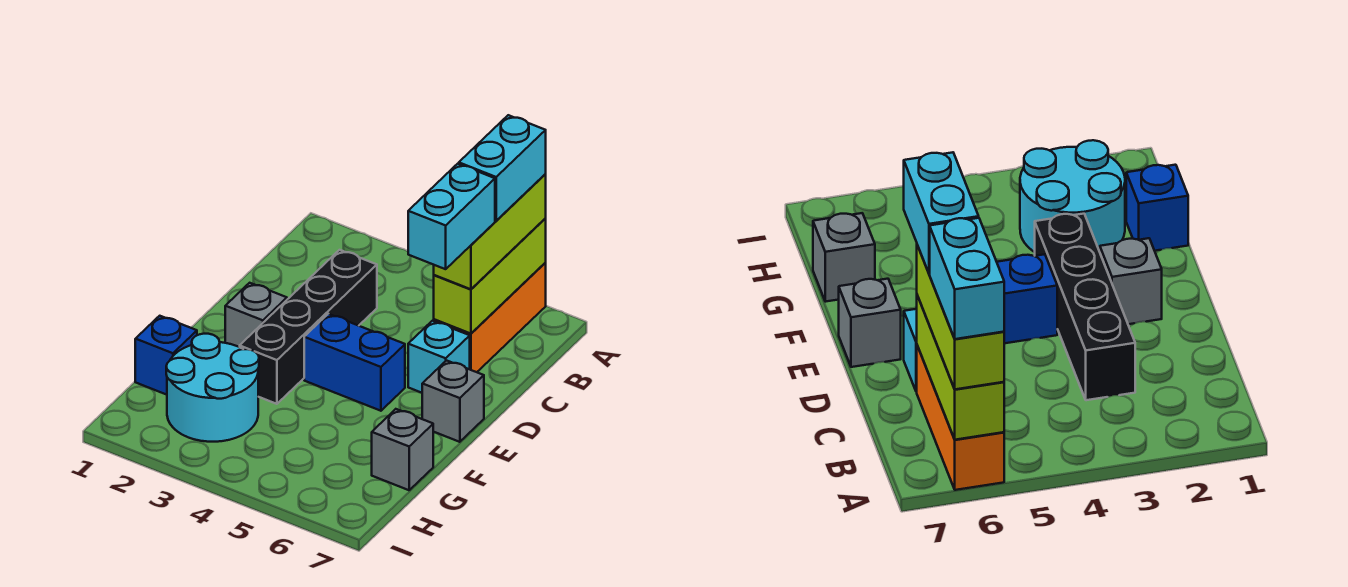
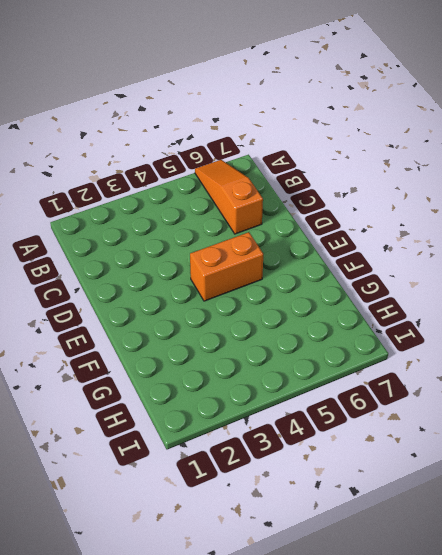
orange 1x3 slope [195,160,263,234] -> orange 1x3 brick [434,263,546,372]
orange 1x2 brick [190,232,263,301] -> blue 1x2 brick [304,314,405,411]
none -> black 1x4 brick [240,250,377,404]
none -> cyan 1x1 brick [408,321,470,393]
none -> grey 1x1 brick [225,283,287,347]

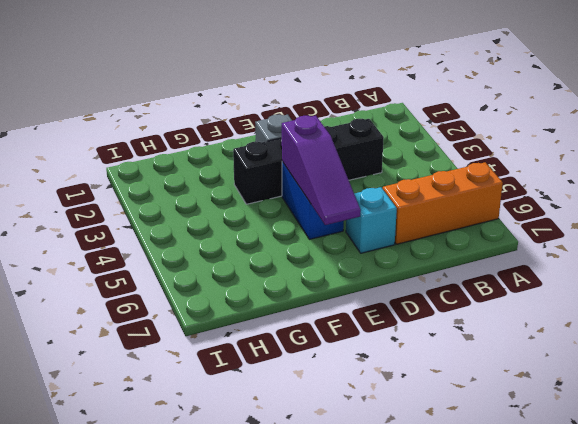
purple 1x3 slope [282,116,361,225] -> none
none -> grey 1x1 brick [422,361,484,442]
none -> blue 1x1 brick [135,316,197,395]
none -> cyan 2x2 round brick [166,334,259,442]

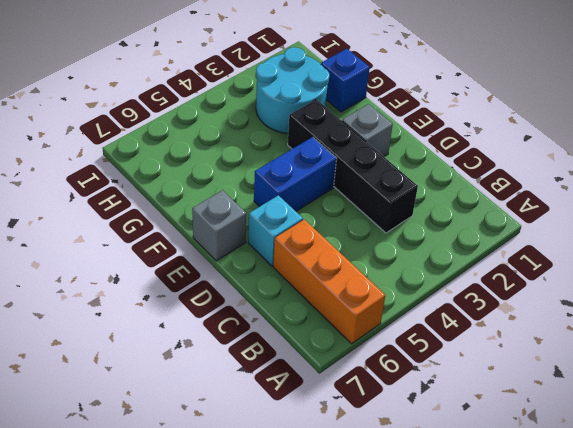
none -> grey 1x1 brick [372,409,433,490]
none -> lime 1x3 brick [434,219,546,334]
none -> lime 1x3 brick [434,174,546,289]

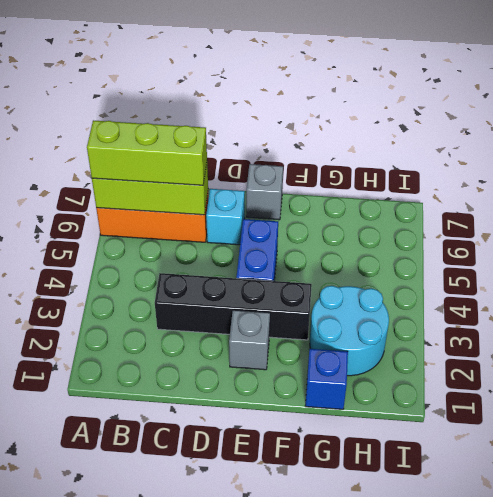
none -> grey 1x1 brick [372,409,433,490]
none -> cyan 1x2 brick [459,115,546,221]
none -> cyan 1x2 brick [408,164,495,269]

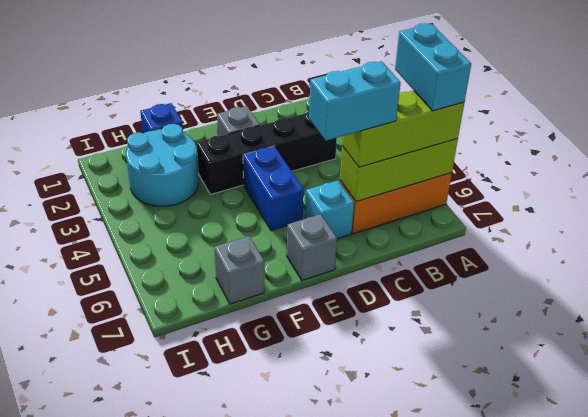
cyan 1x2 brick [395,23,471,111] -> cyan 1x2 brick turned to [459,115,546,221]

